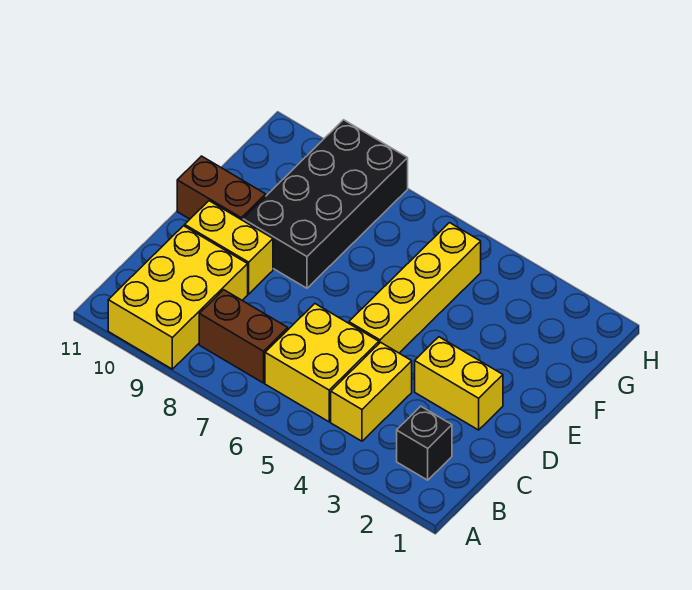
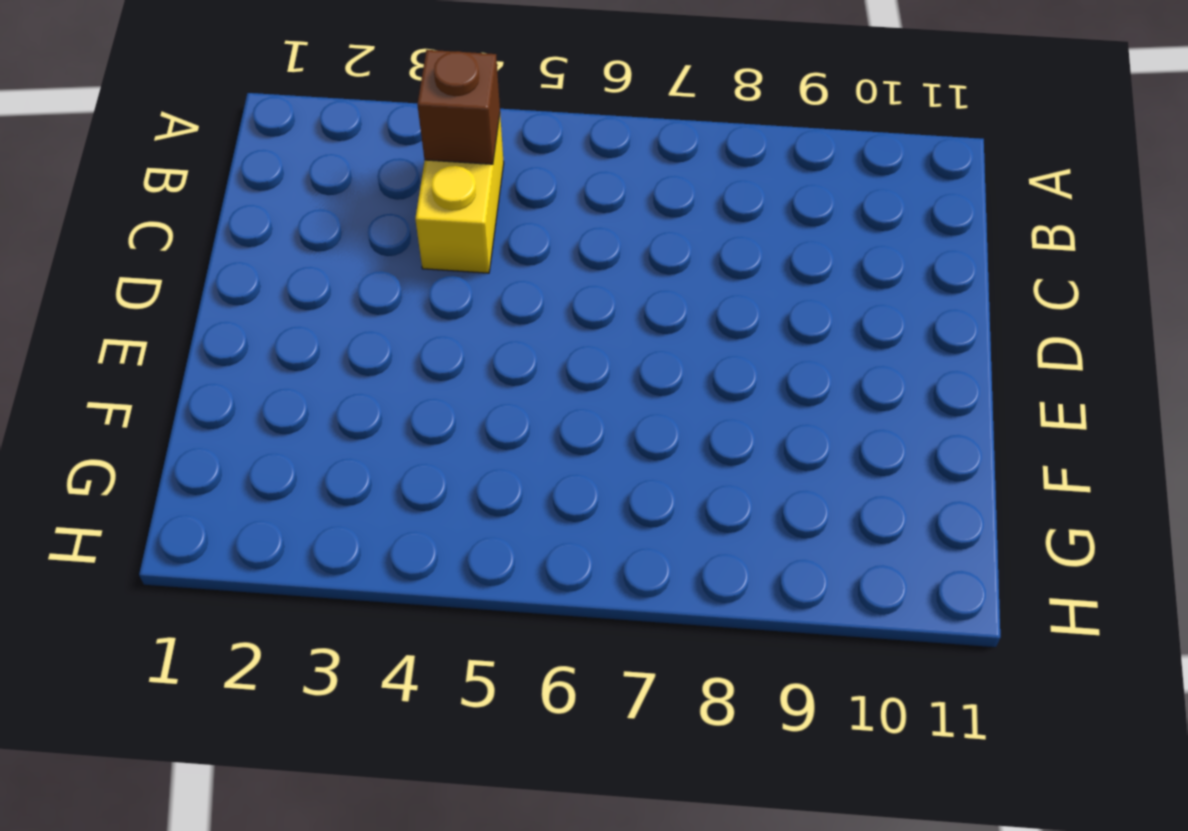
brown 1x1 brick [417,50,500,164] -> none
none -> yellow 2x3 brick [108,226,248,369]
none -> black 1x1 brick [397,406,452,480]

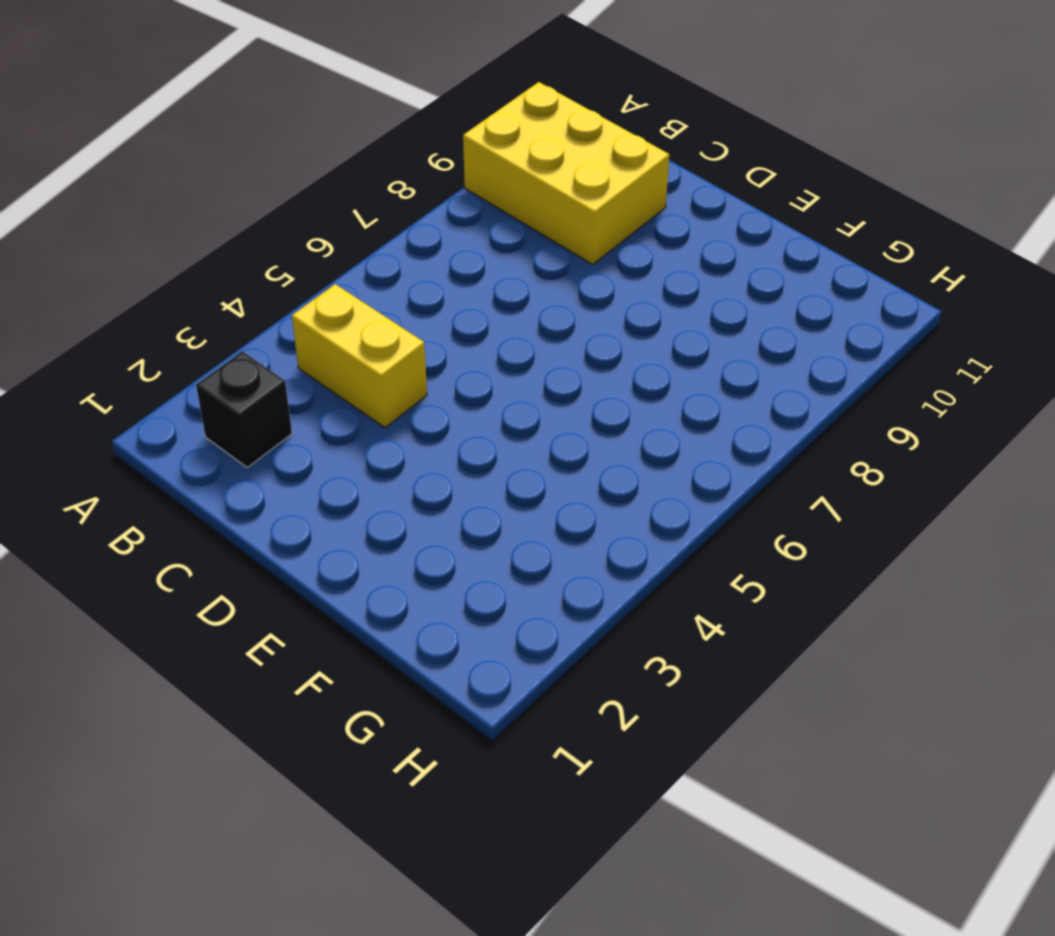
none -> yellow 2x2 brick [265,304,379,422]
none -> brown 1x2 brick [199,290,288,383]

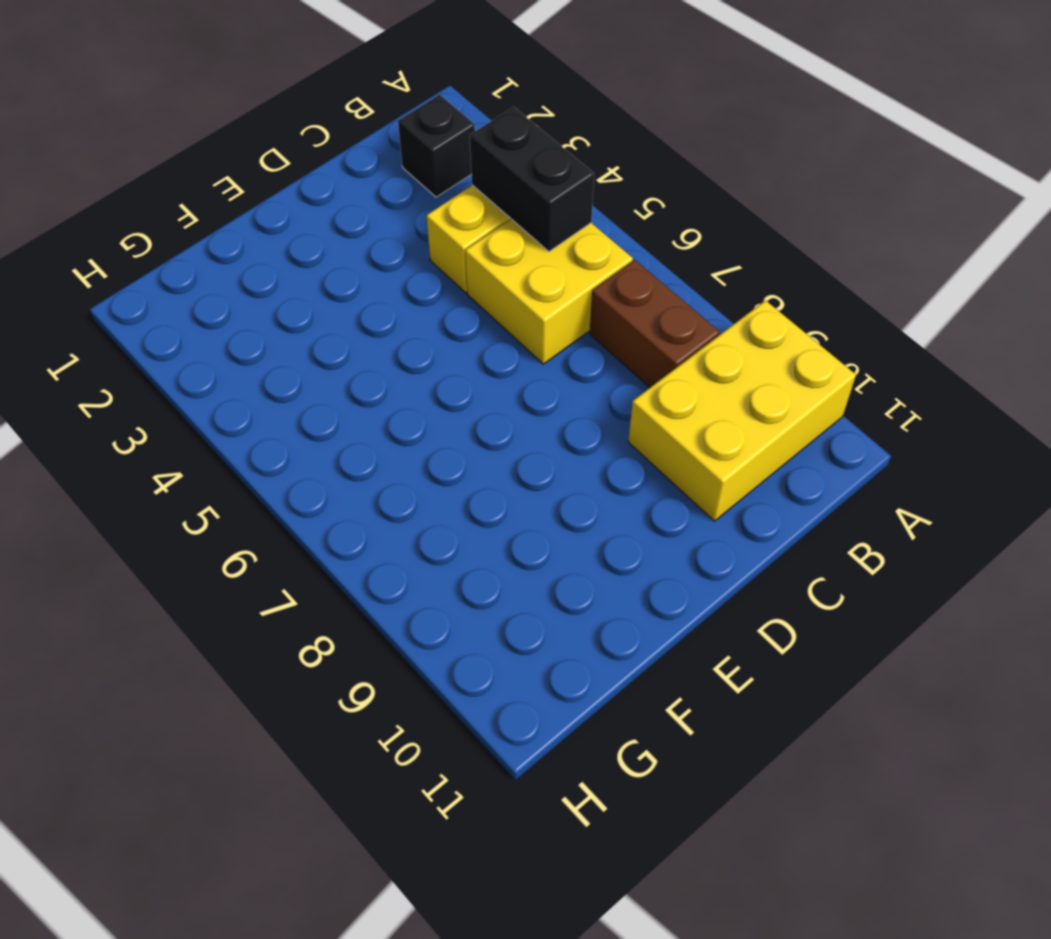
black 1x2 brick [470,107,594,251] -> none
none -> yellow 1x2 brick [415,337,503,430]
none -> yellow 1x4 brick [349,223,481,353]

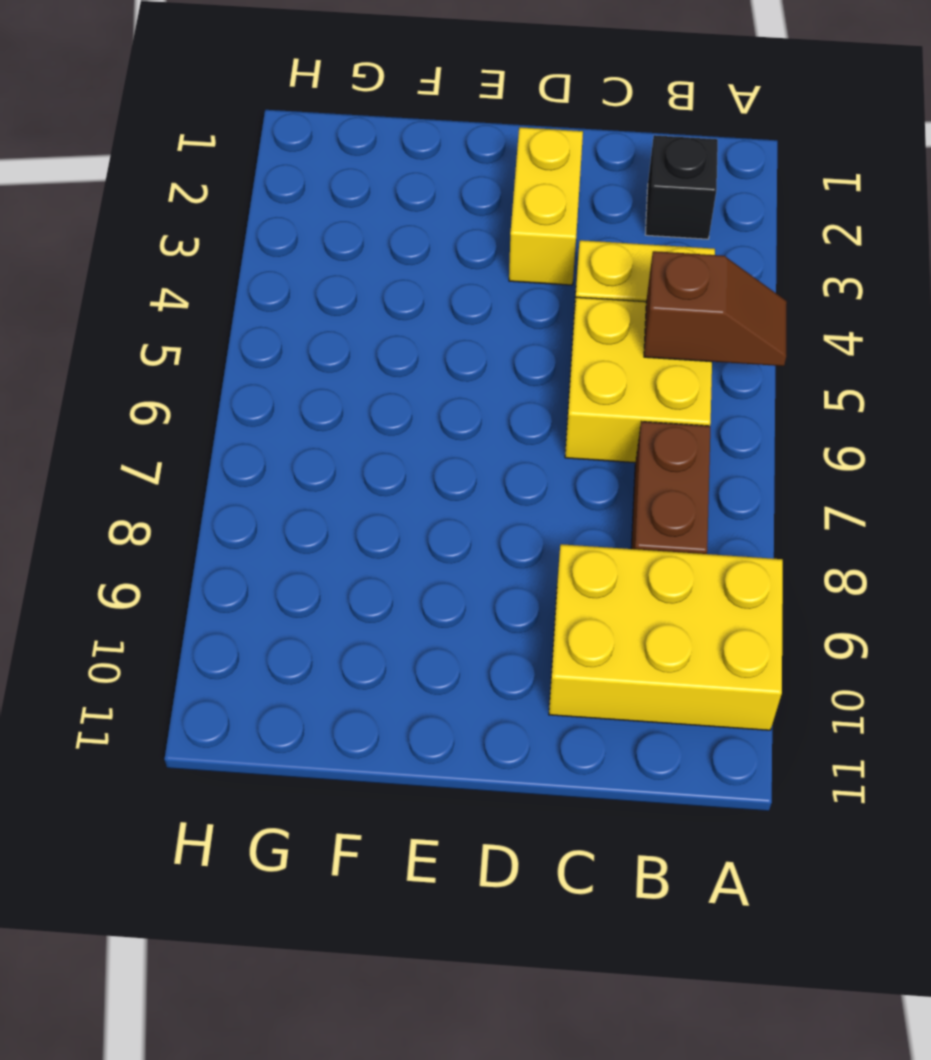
brown 1x2 slope [644,251,787,366] -> none
none -> yellow 1x4 brick [349,223,481,353]
none -> yellow 1x2 brick [185,201,273,294]

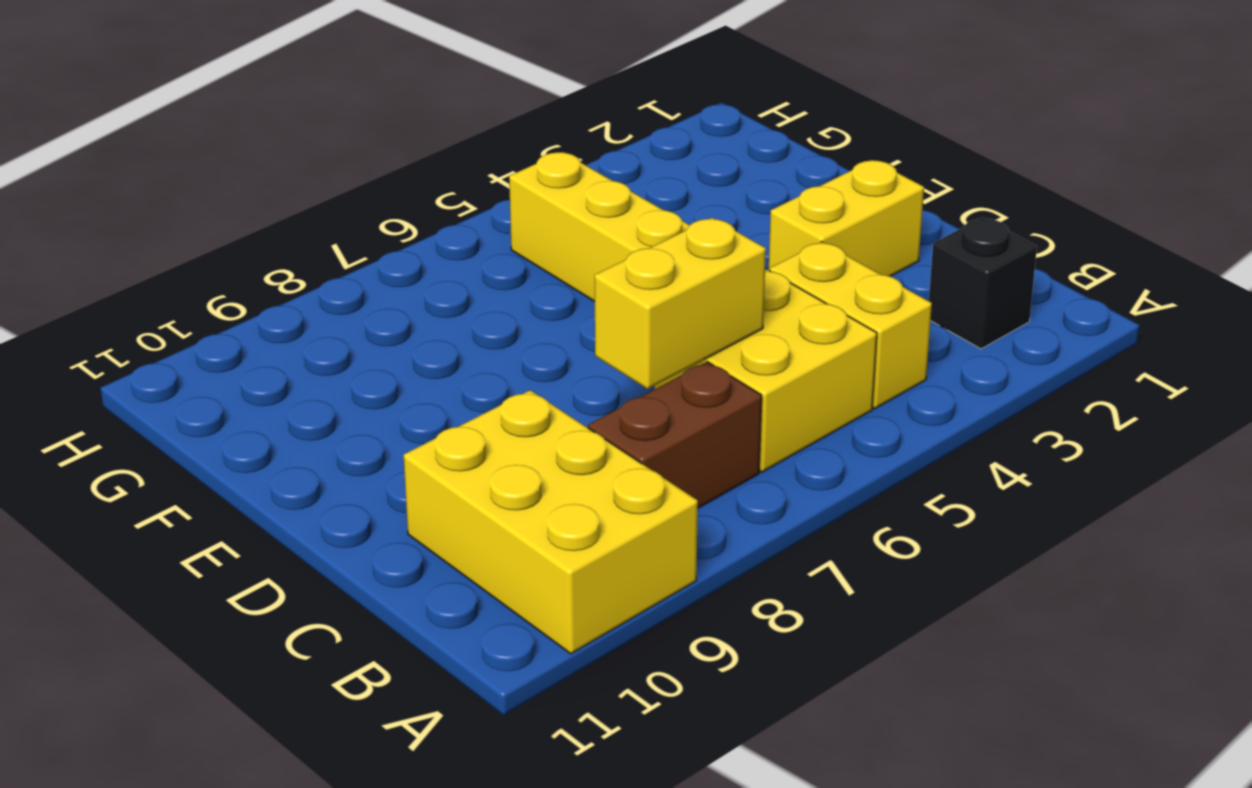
yellow 1x2 brick [594,218,766,389] -> yellow 1x2 brick moved to [185,201,273,294]
none -> black 2x4 brick [243,120,408,288]
none -> brown 1x2 brick [177,156,266,220]

